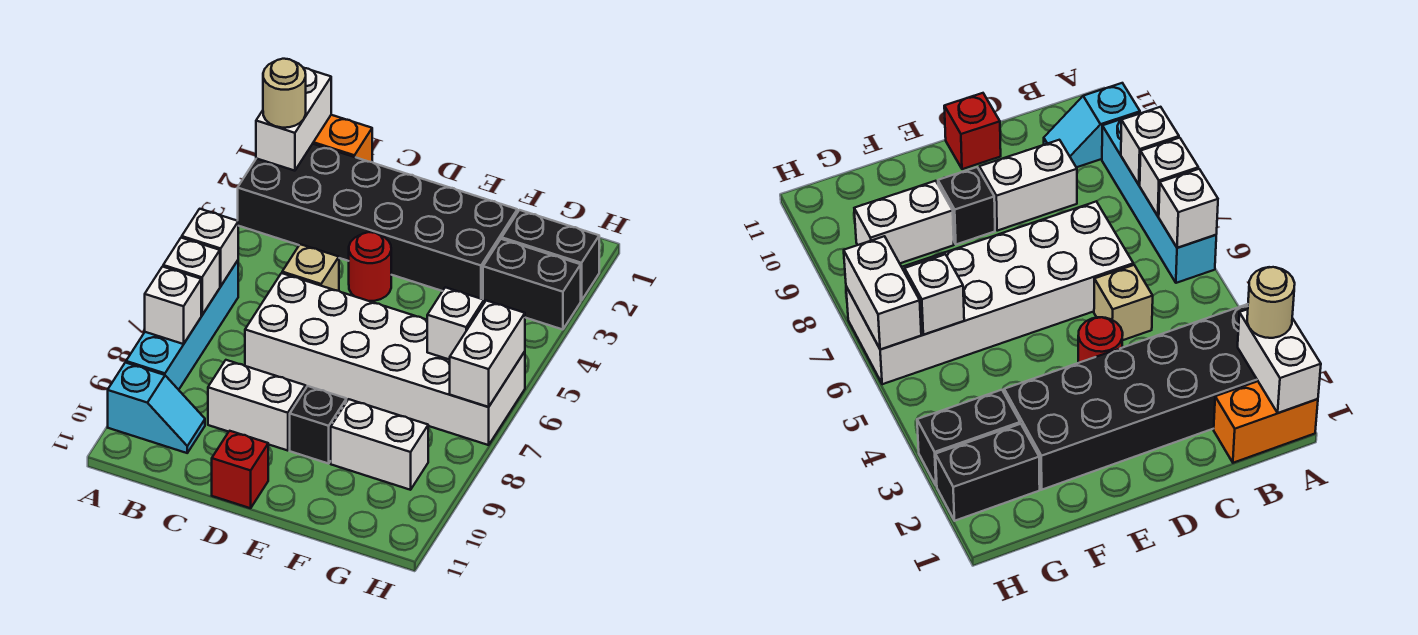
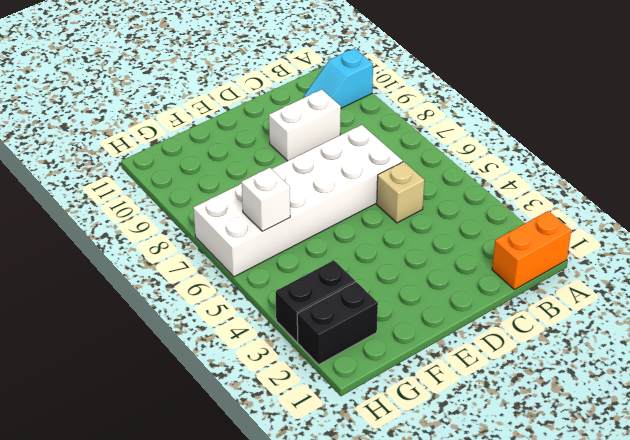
none -> black 2x6 brick [238,144,517,299]
none -> cyan 1x4 brick [126,261,238,390]
none -> red 1x1 round brick [349,232,391,301]

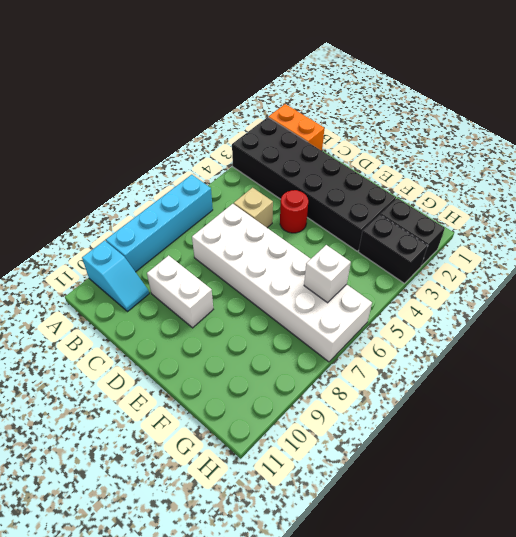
none -> red 1x1 brick [212,431,268,508]
none -> black 1x1 brick [290,386,346,464]
none -> white 1x2 brick [331,399,428,490]

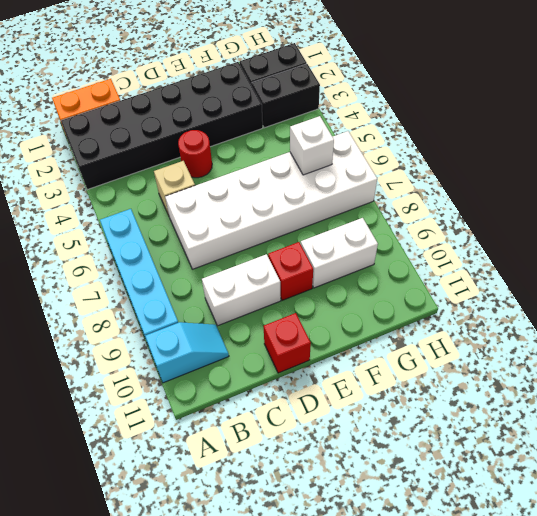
red 1x1 brick [268,242,313,300] -> black 1x1 brick [290,386,346,464]
none -> white 1x2 brick [256,68,331,171]
none -> white 1x1 brick [182,209,238,286]
none -> white 1x1 brick [163,238,220,315]

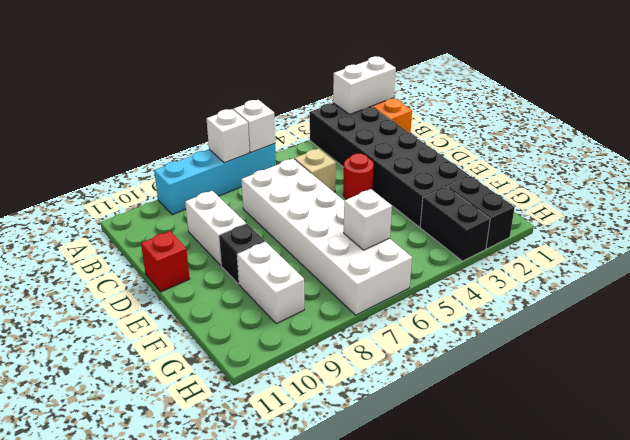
none -> cyan 1x2 slope [108,362,205,453]
none -> white 1x1 brick [145,267,201,344]
none -> white 1x2 brick [450,301,525,407]

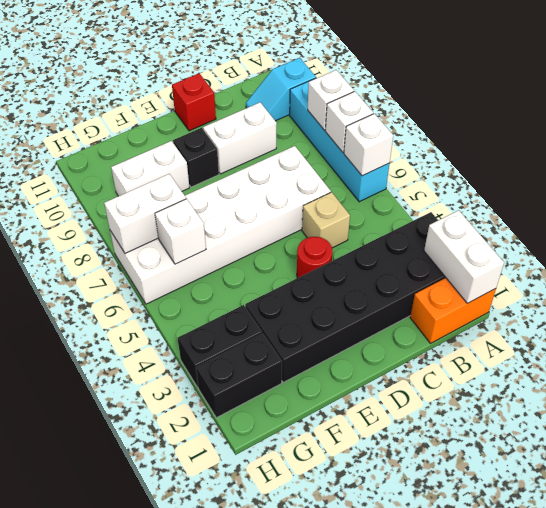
white 1x2 brick [104,174,186,253] -> white 1x2 brick turned to [450,301,525,407]
none -> tan 1x1 round brick [263,59,306,128]

